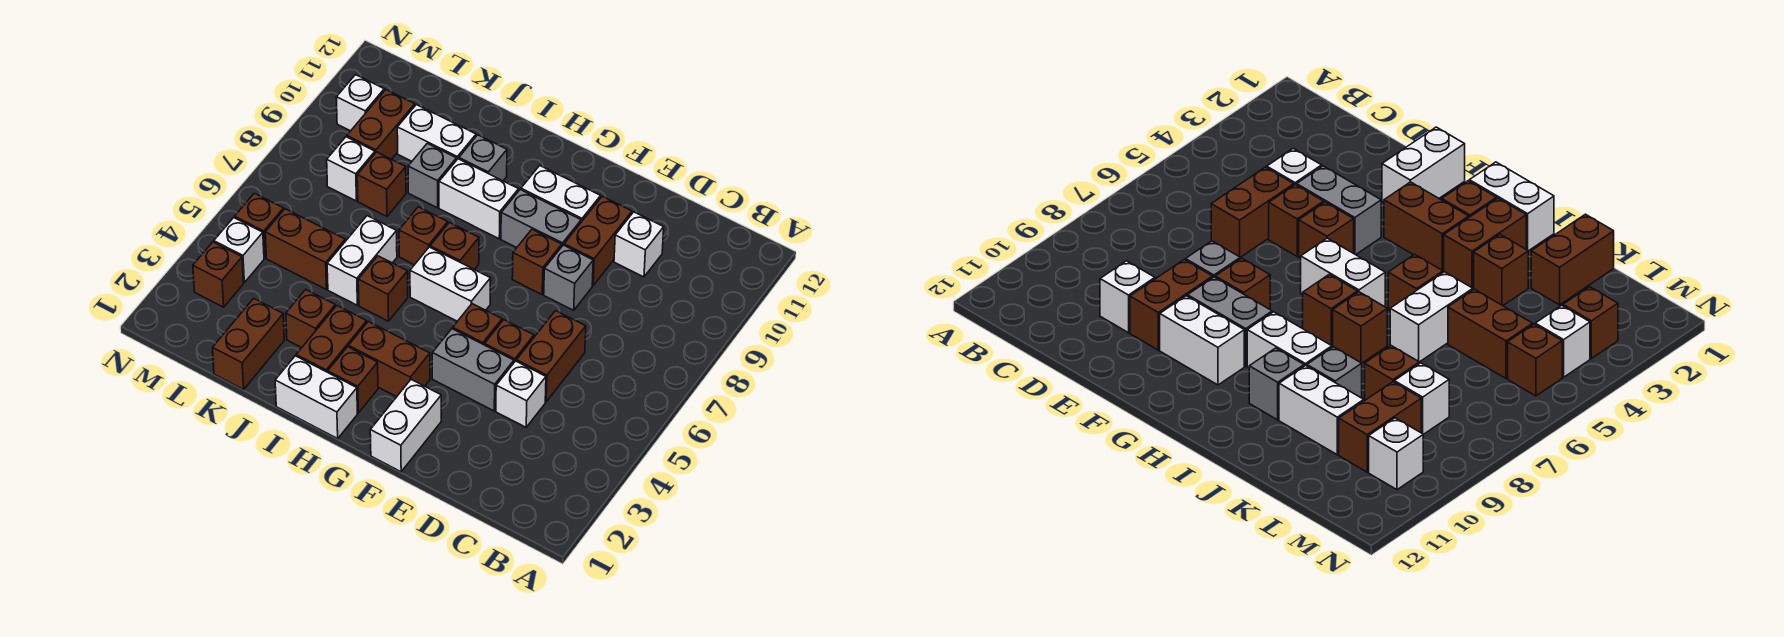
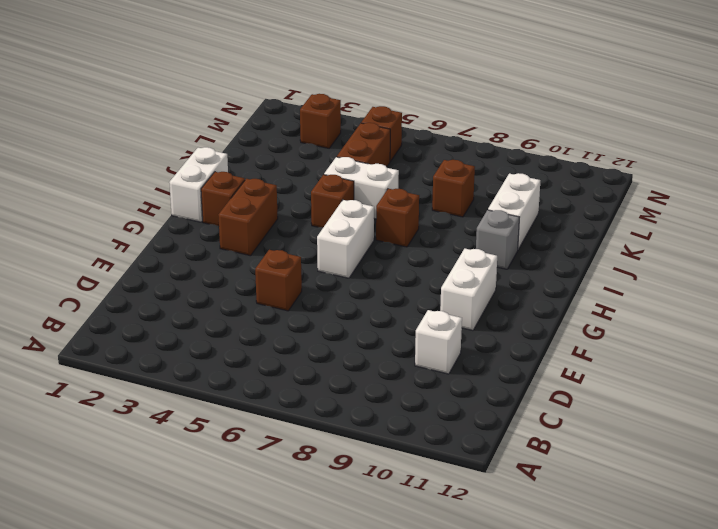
none -> white 1x1 brick [496,361,546,427]
none -> brown 1x2 brick [516,311,586,402]
none -> grey 1x2 brick [432,329,514,411]
none -> grey 1x1 brick [544,245,593,310]

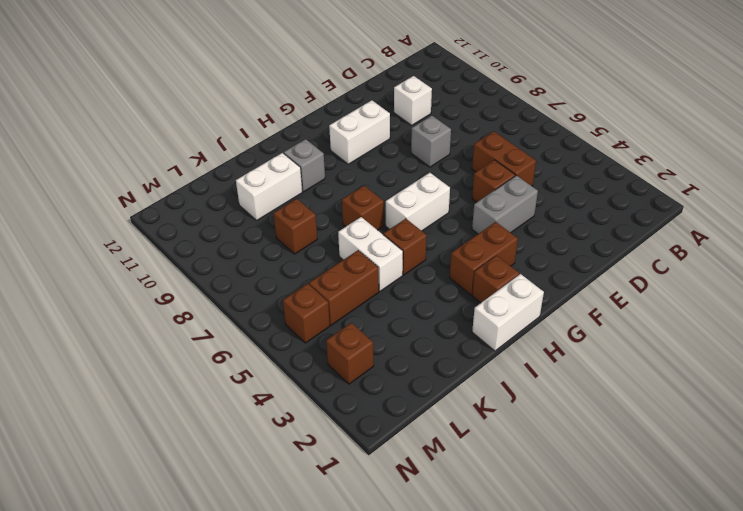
none -> white 1x1 brick [496,361,546,427]
none -> brown 1x2 brick [564,196,632,286]
none -> white 1x2 brick [370,380,441,472]
none -> brown 1x1 brick [453,304,502,345]

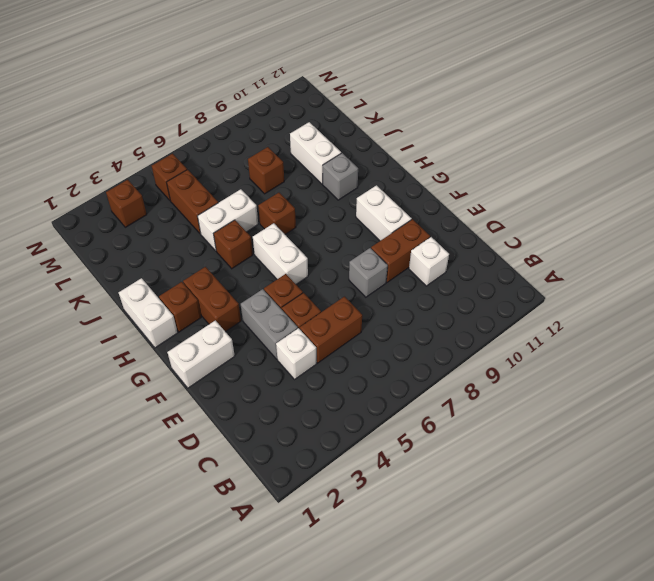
none -> brown 1x1 brick [512,230,562,294]
none -> grey 1x2 brick [501,190,581,248]
none -> brown 1x1 brick [430,223,479,270]
none -> white 1x2 brick [439,159,519,239]

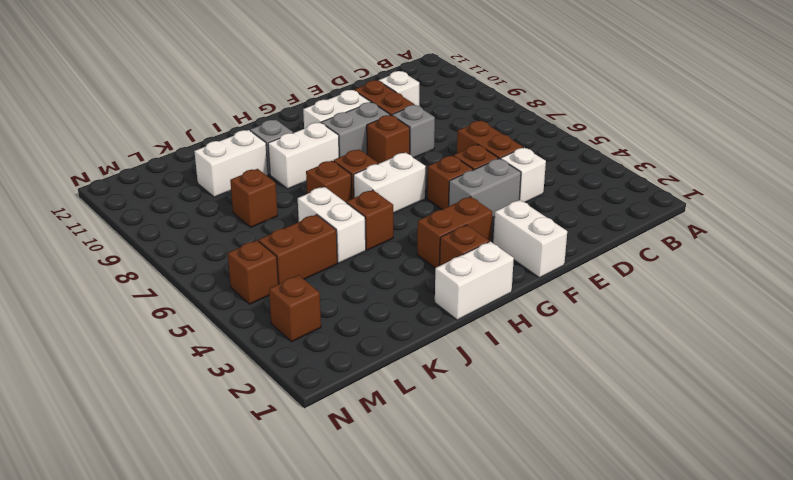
none -> brown 1x2 brick [296,306,367,372]
none -> brown 1x1 brick [286,290,335,348]
none -> grey 1x1 brick [408,144,456,208]
none -> brown 1x2 brick [213,299,284,389]

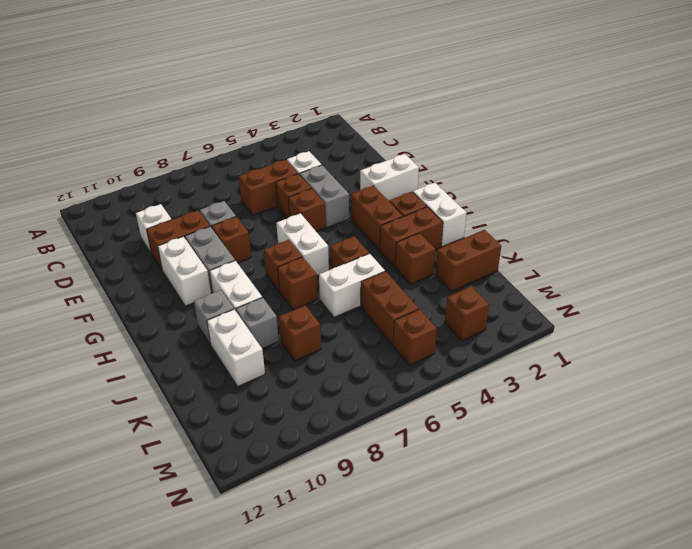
none -> white 1x1 brick [327,137,375,201]
none -> brown 1x2 brick [347,90,415,159]
none -> white 1x1 brick [214,218,264,282]
none -> white 1x1 brick [336,75,384,131]

